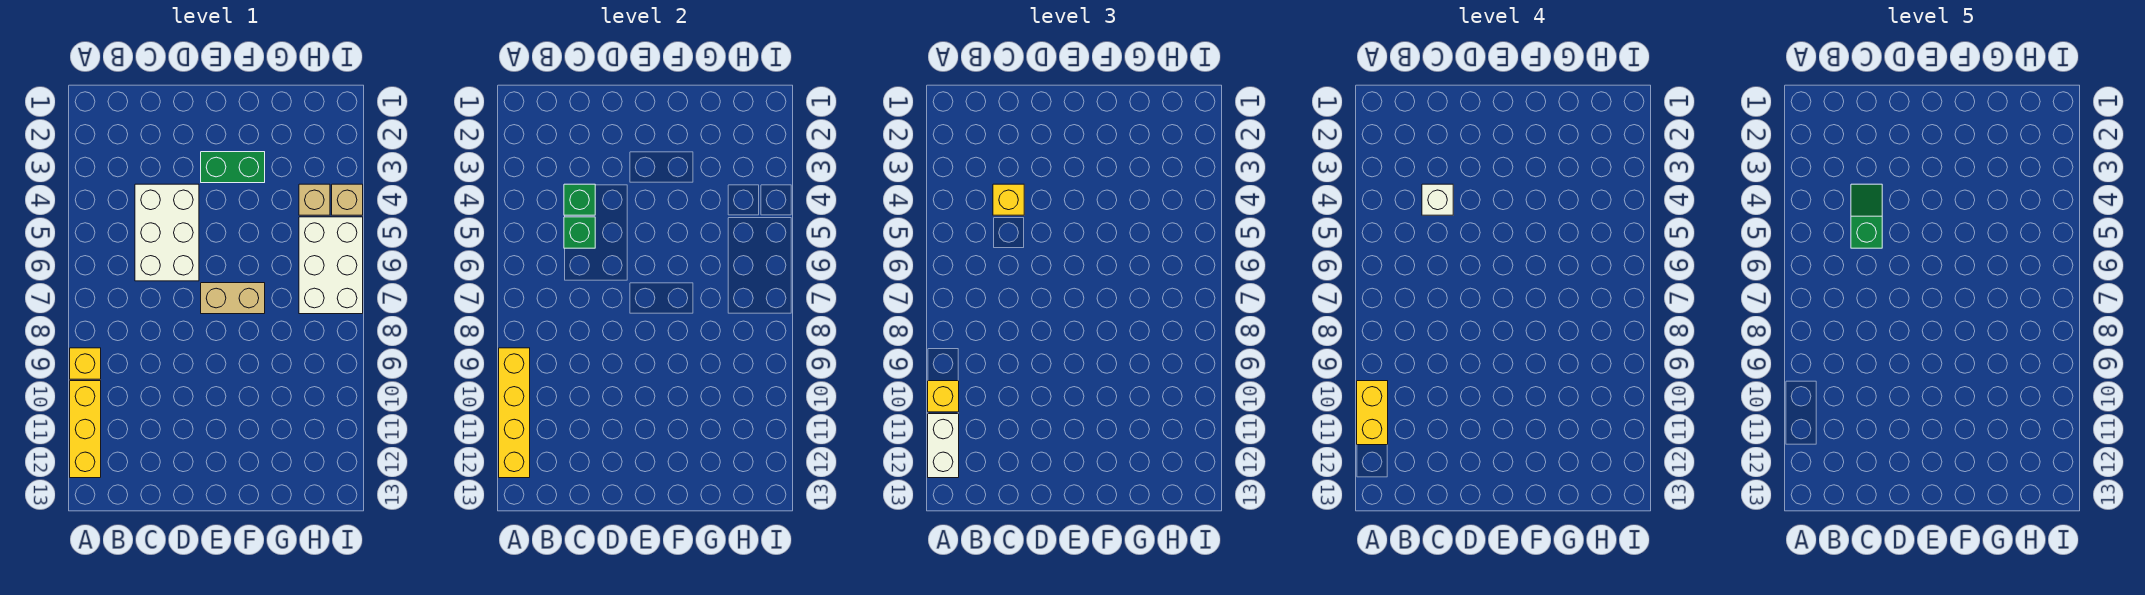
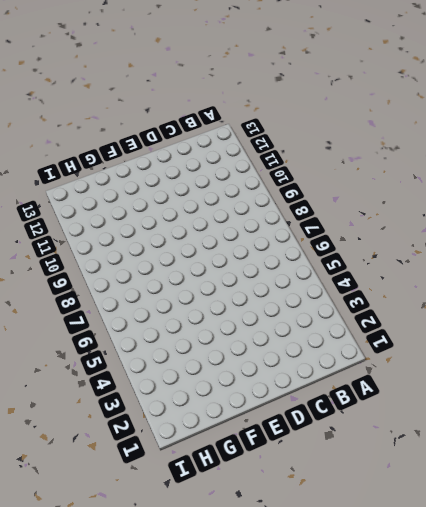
none -> yellow 1x1 brick [70,348,101,379]
none -> yellow 1x3 brick [70,381,101,478]
none -> white 2x3 brick [135,184,199,281]

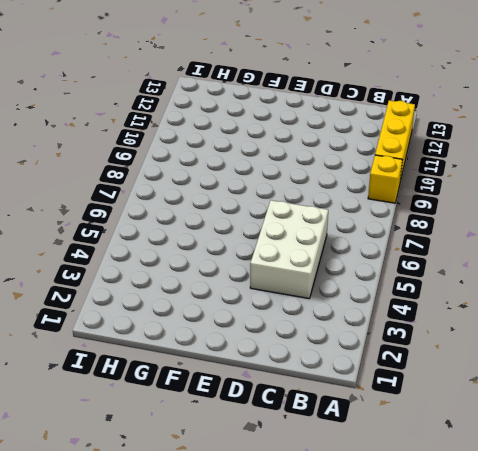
none -> green 1x2 brick [201,152,265,183]
none -> tan 1x2 brick [201,283,265,314]
none -> tan 1x1 brick [299,184,330,215]

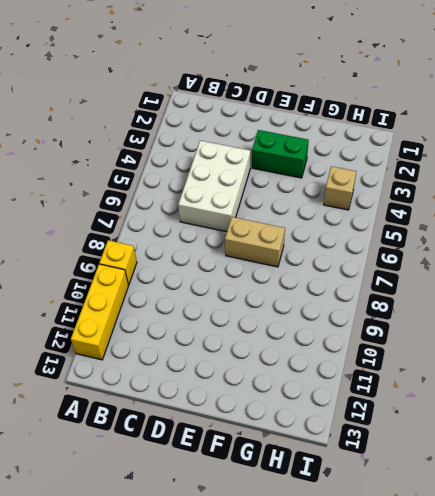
none -> white 2x3 brick [299,217,363,314]
none -> tan 1x1 brick [332,184,363,215]
none -> yellow 1x4 brick [499,348,530,478]

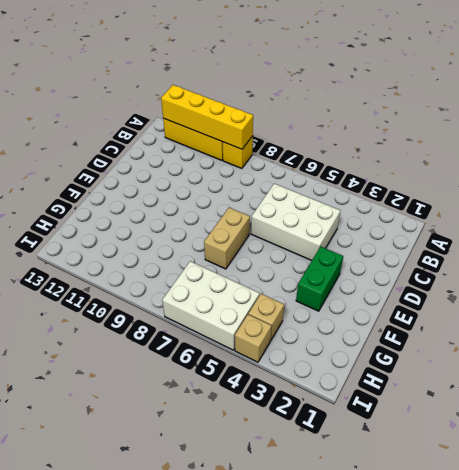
none -> green 1x1 brick [564,184,595,215]
none -> green 1x1 brick [564,217,595,248]
none -> yellow 1x1 brick [928,381,959,412]

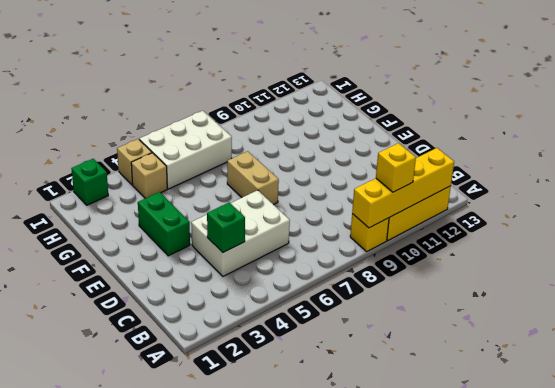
green 1x1 brick [71,159,108,205] -> green 1x1 brick moved to [564,217,595,248]
none -> white 1x2 brick [928,414,959,478]
none -> yellow 1x1 brick [993,184,1024,215]
none -> yellow 1x2 brick [1357,381,1388,445]

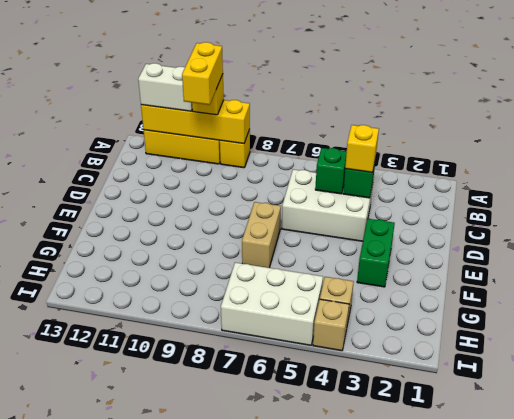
yellow 1x2 brick [182,42,223,105] -> yellow 1x2 brick turned to [1357,381,1388,445]
none -> white 1x1 brick [1422,184,1453,215]
none -> green 1x2 slope [1851,184,1882,248]

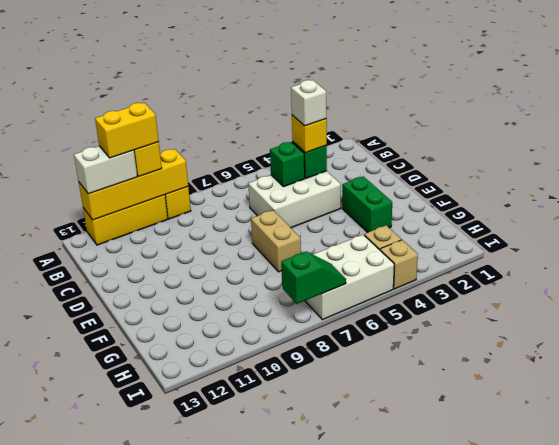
green 1x2 slope [281,252,346,304] -> green 1x2 slope moved to [1851,184,1882,248]

